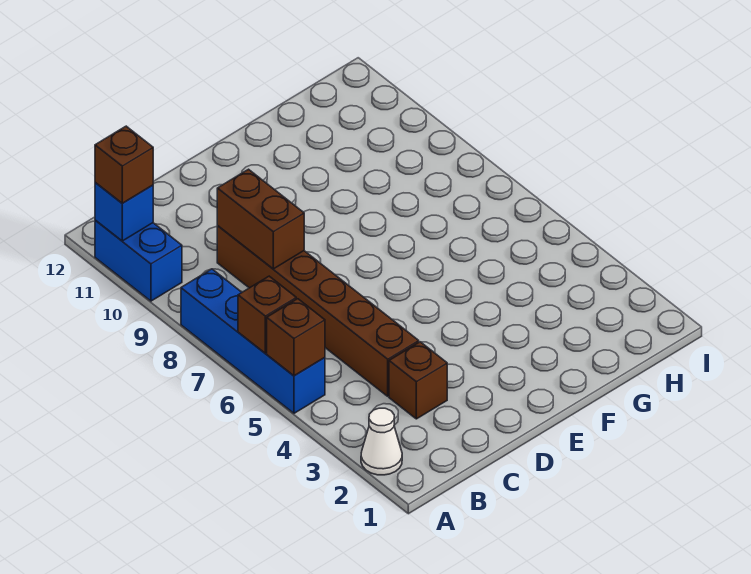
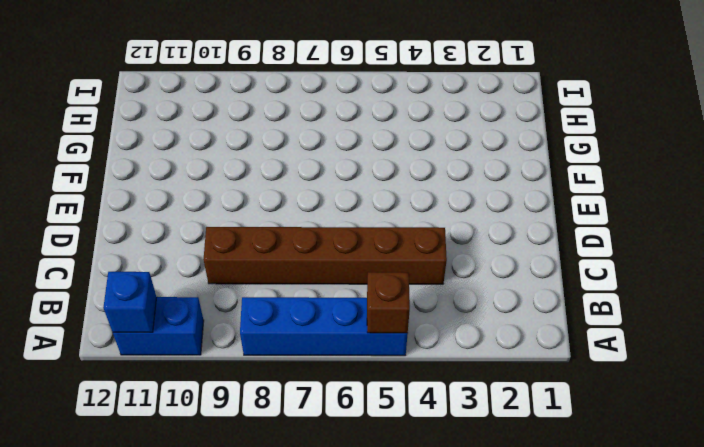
none -> white 1x1 cone [361,408,402,475]
none -> brown 1x1 brick [389,342,447,419]

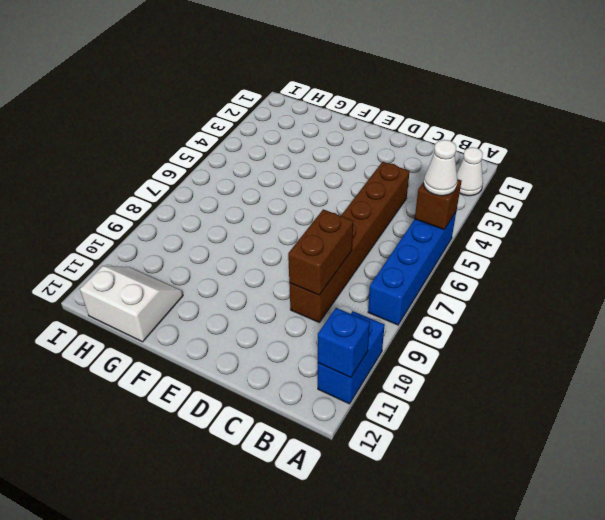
white 1x1 cone [424,140,457,196] -> none
white 2x2 slope [80,266,183,342] -> none
none -> brown 1x1 brick [389,342,447,419]
none -> brown 1x1 brick [238,276,296,353]

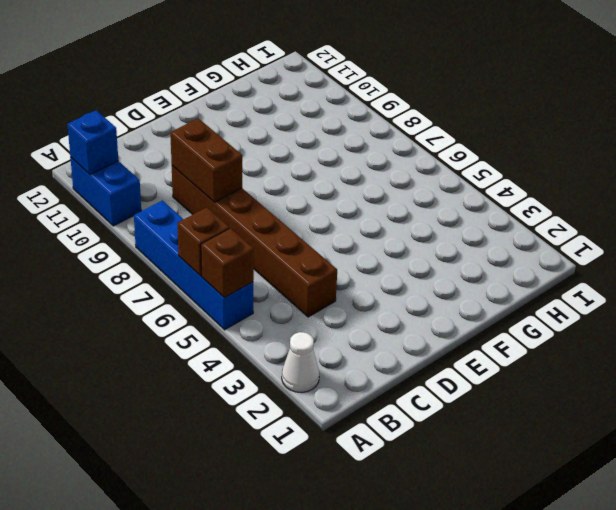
none -> brown 1x1 brick [389,342,447,419]
none -> brown 1x1 brick [95,126,153,203]

